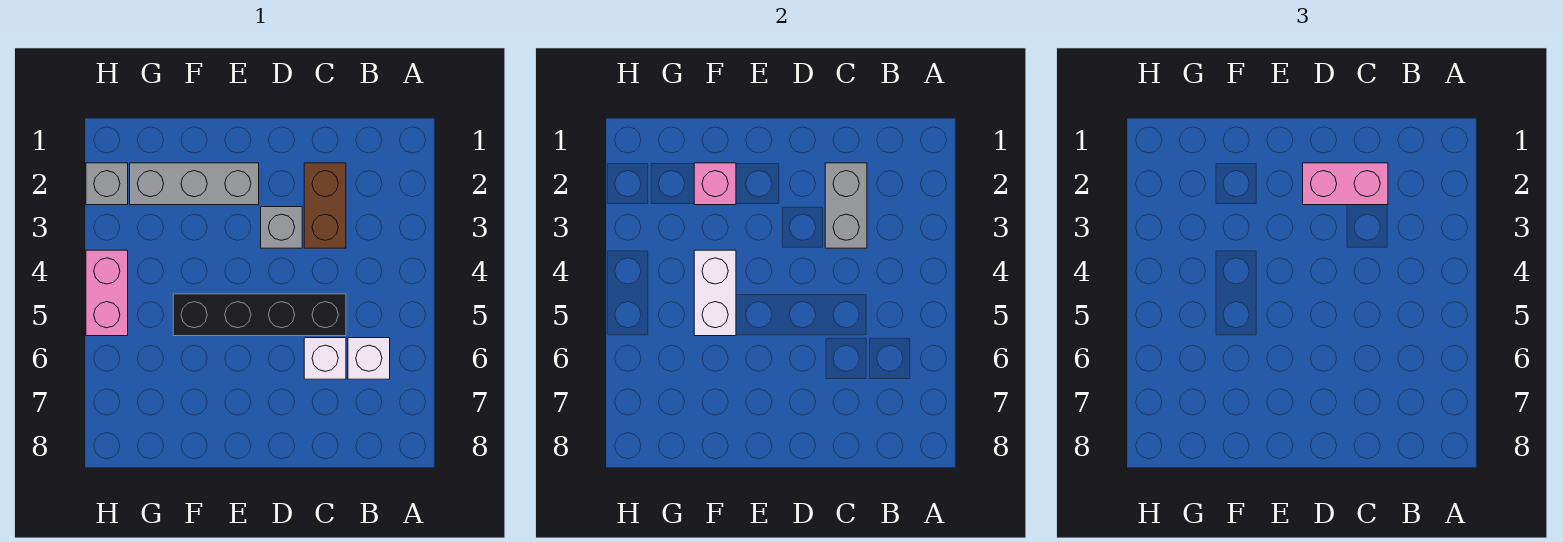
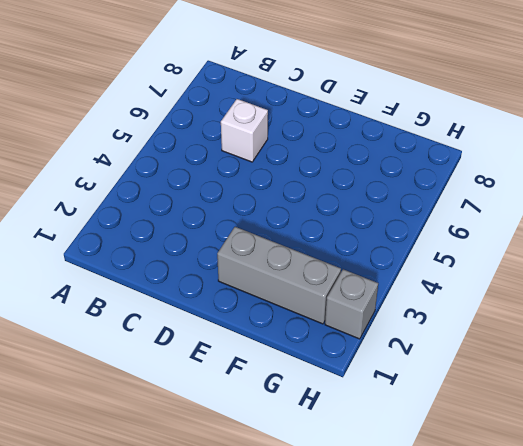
none -> white 1x1 brick [348,338,390,379]
none -> brown 1x2 brick [304,163,346,248]
none -> black 1x4 brick [173,294,346,336]

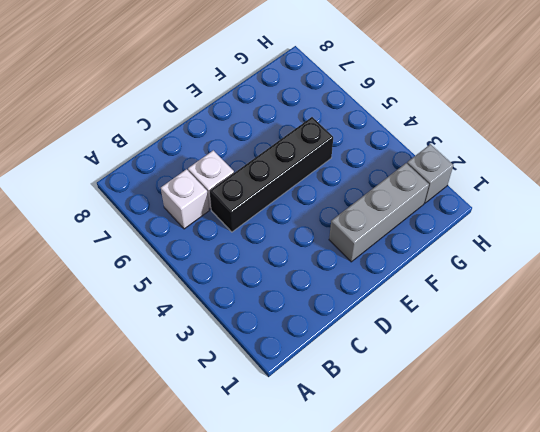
none -> brown 1x2 brick [304,163,346,248]
none -> grey 1x1 brick [261,207,302,248]
none -> pink 1x2 brick [86,250,128,336]

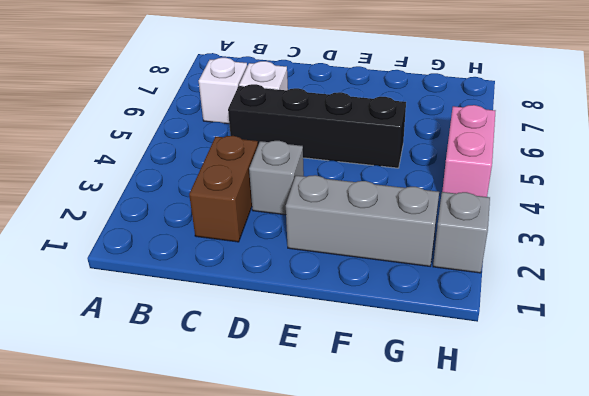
none -> grey 1x2 brick [825,163,867,248]
none -> pink 1x1 brick [694,163,736,205]
none -> white 1x2 brick [694,250,736,336]

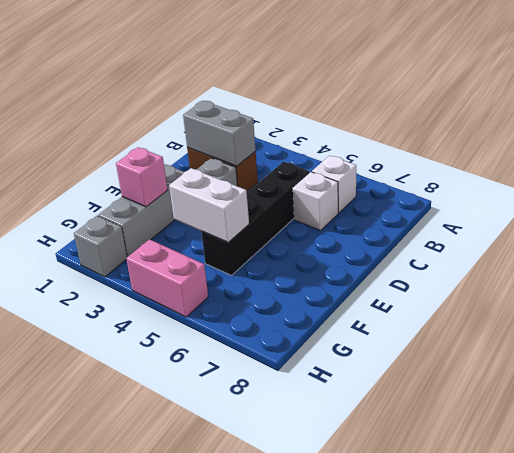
none -> pink 1x2 brick [1303,163,1388,205]

